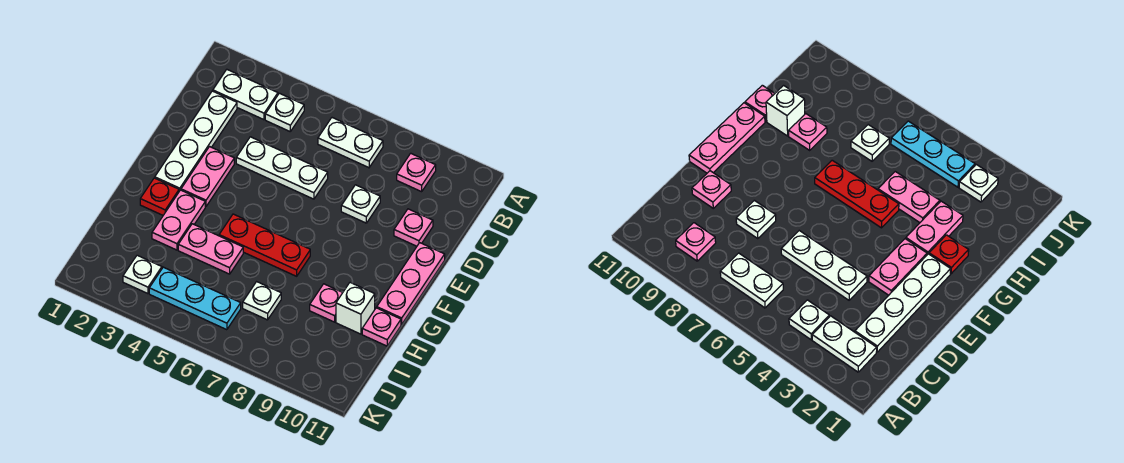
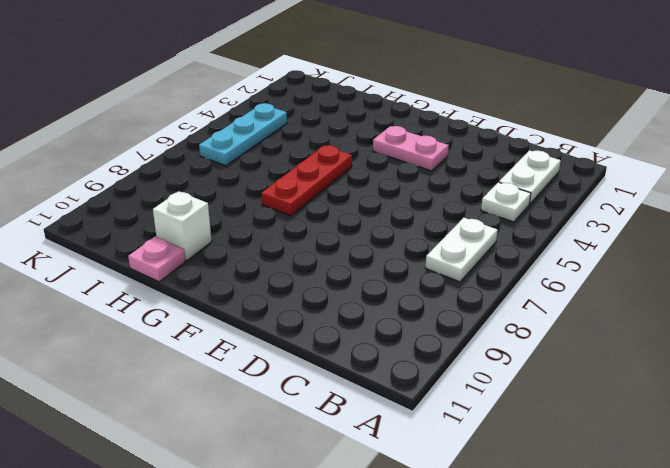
none -> pink 1x1 plate [397,153,436,192]
none -> white 1x4 plate [155,91,237,191]
none -> white 1x3 plate [236,137,328,199]

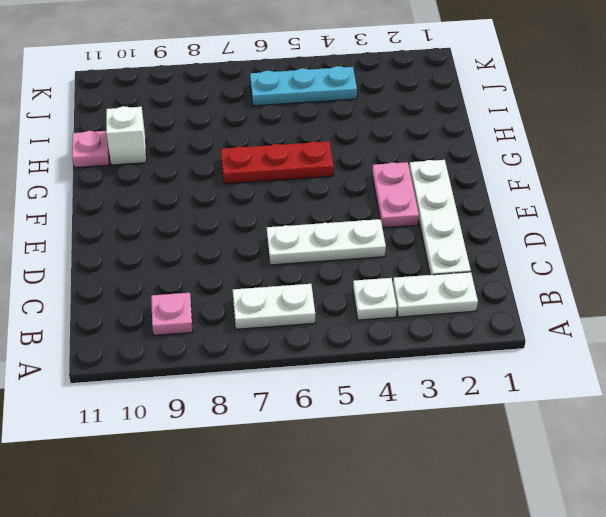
none -> white 1x1 plate [341,185,380,223]
none -> pink 1x1 plate [394,209,433,246]
none -> pink 1x3 plate [377,243,445,324]

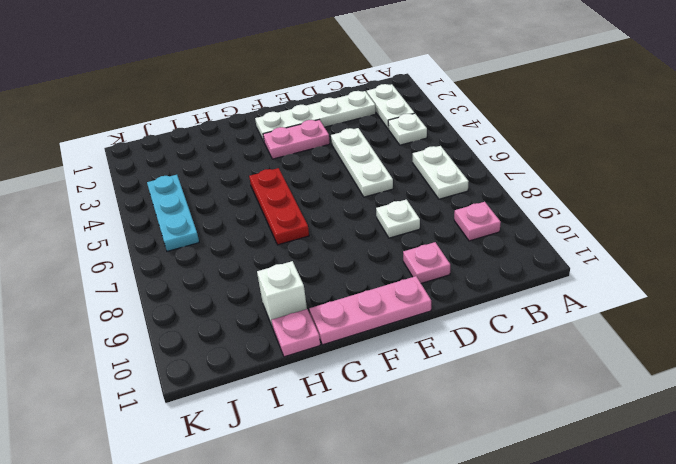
none -> red 1x1 plate [140,178,179,215]
none -> pink 1x2 plate [152,190,205,250]
none -> pink 1x2 plate [178,224,243,274]

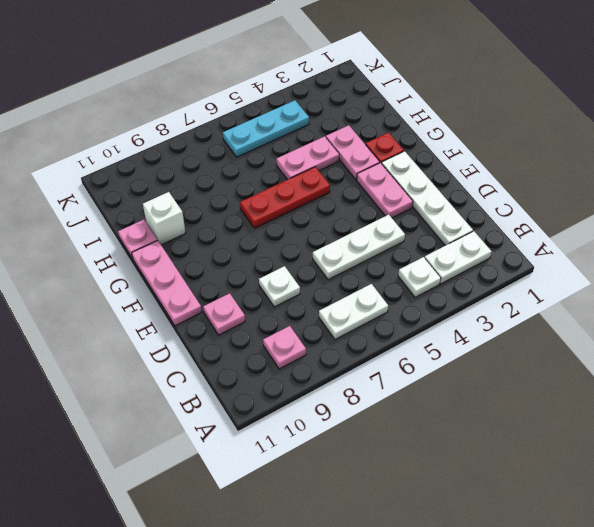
none -> pink 1x1 plate [310,284,343,322]
none -> white 1x1 plate [243,282,281,320]
none -> white 1x1 plate [123,255,162,294]

